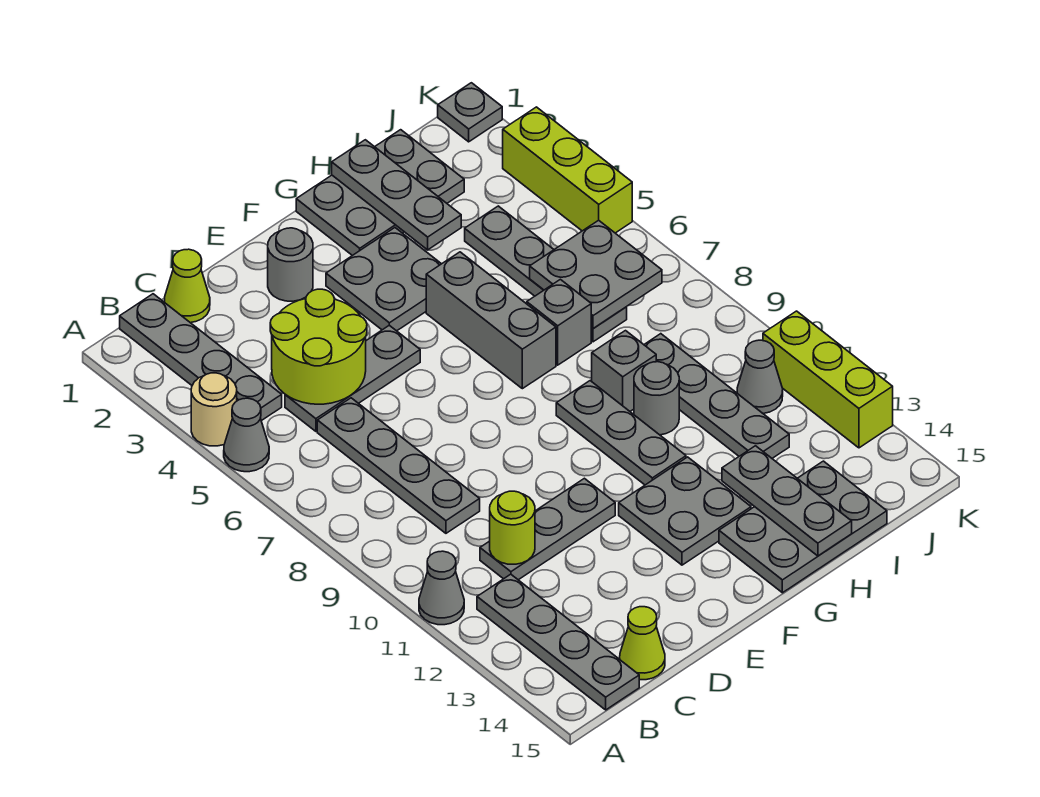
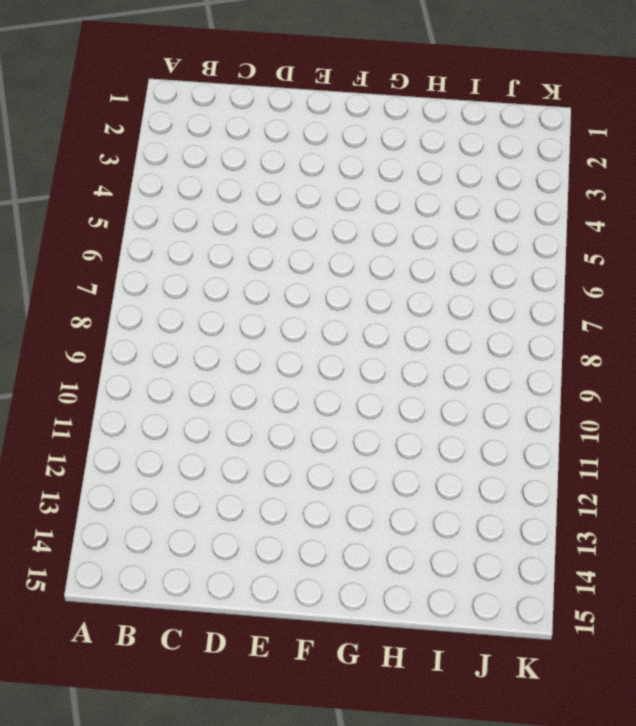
none -> tan 1x1 round brick [191,373,237,446]
none -> grey 1x1 cone [224,398,269,472]
none -> grey 1x1 cone [419,551,464,625]
none -> grey 1x4 plate [120,294,282,421]

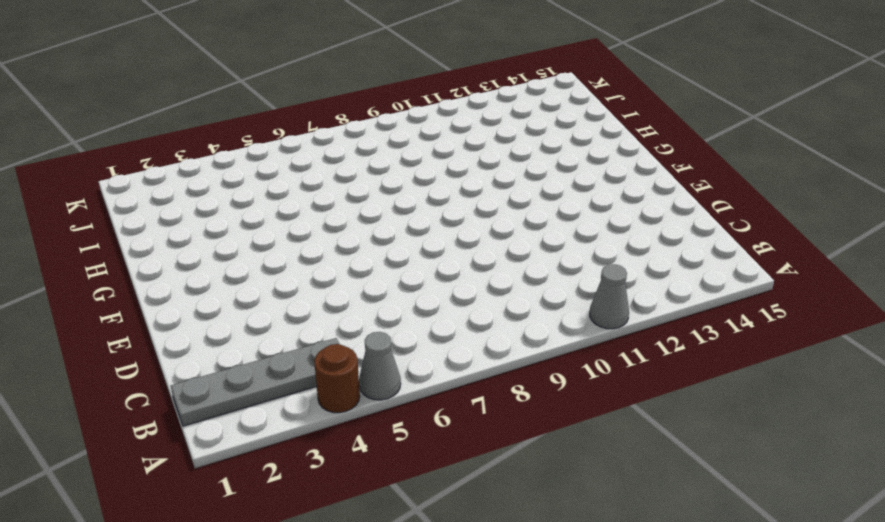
brown 1x1 round brick [314,344,360,413] -> tan 1x1 round brick [191,373,237,446]
none -> grey 1x4 plate [477,574,639,710]
none -> lime 1x1 cone [164,249,210,323]
none -> grey 1x3 plate [285,325,420,431]
none -> grey 1x4 plate [317,398,480,533]

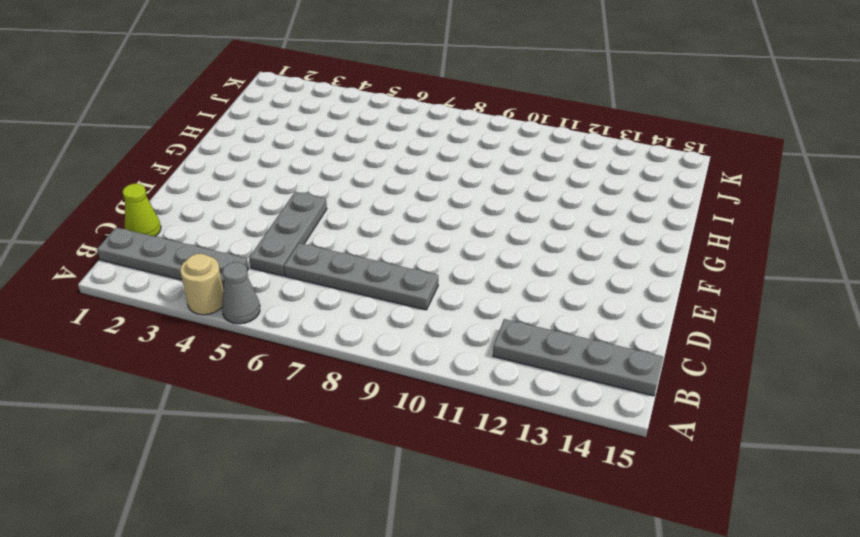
none -> grey 1x1 cone [419,551,464,625]
none -> grey 1x3 plate [480,478,615,580]
none -> lime 1x1 cone [620,607,665,680]
none -> grey 1x1 round brick [268,228,313,301]

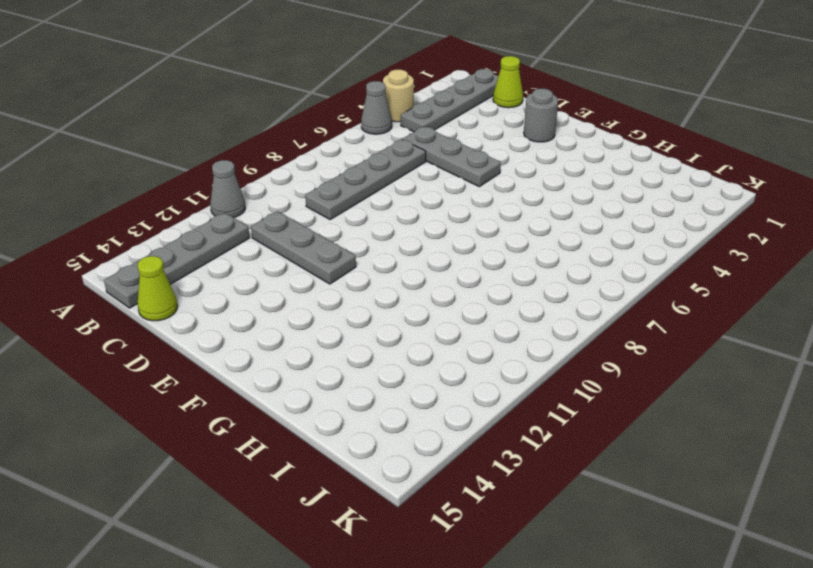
none -> grey 2x2 plate [326,228,441,331]
none -> grey 2x2 plate [619,457,751,565]
none -> grey 2x3 plate [296,130,464,256]
none -> grey 1x3 brick [426,252,556,389]

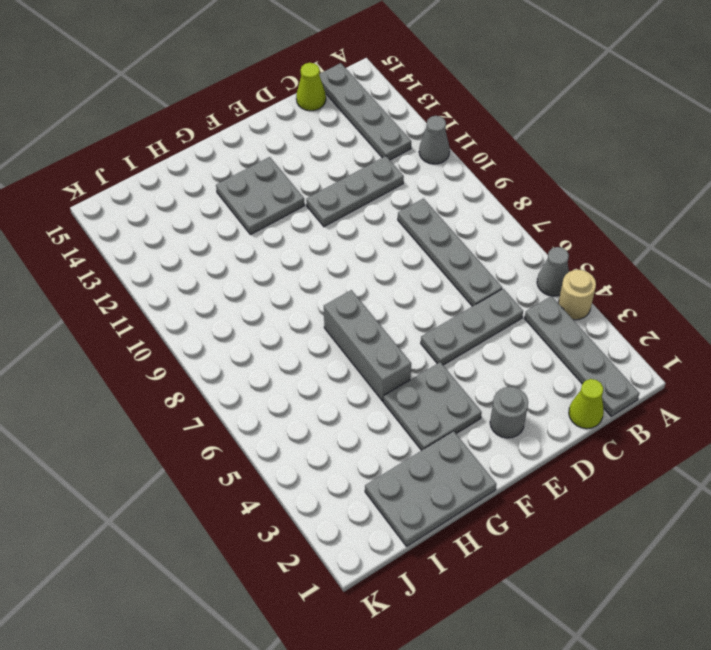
none -> grey 1x3 plate [556,381,686,485]
none -> grey 2x3 plate [719,461,887,593]
none -> grey 1x1 brick [527,279,591,365]
none -> grey 1x1 brick [592,331,656,411]

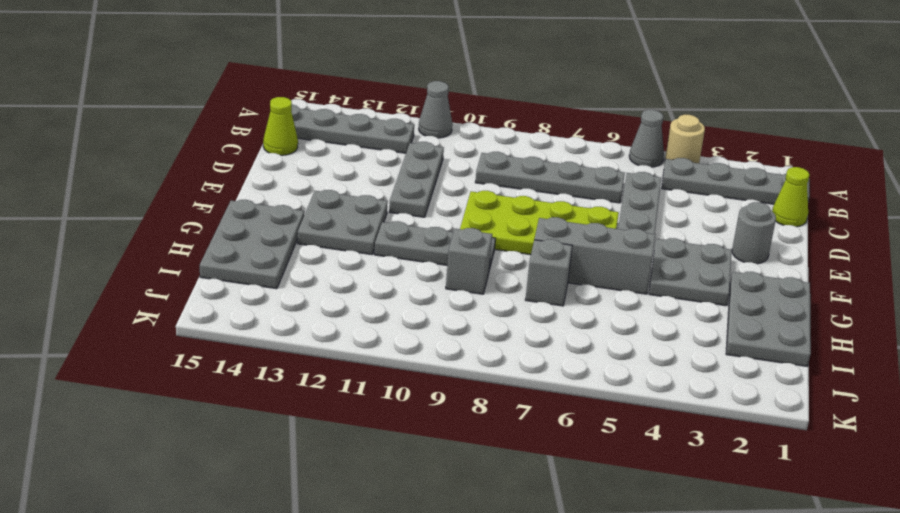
lime 2x4 plate [460,191,619,255] -> none
none -> grey 1x1 round brick [634,362,679,435]
none -> grey 1x4 plate [465,206,627,342]
none -> grey 1x4 plate [644,334,789,458]
none -> grey 1x1 cone [737,340,783,413]

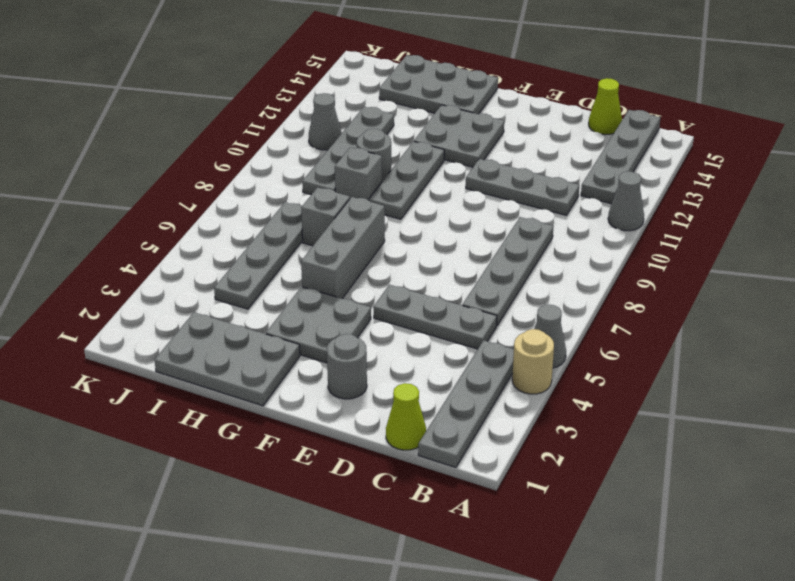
none -> grey 1x1 plate [438,83,502,142]
none -> lime 1x3 brick [503,107,632,233]
none -> lime 1x3 brick [763,311,893,448]
none -> lime 2x2 round brick [270,289,367,404]

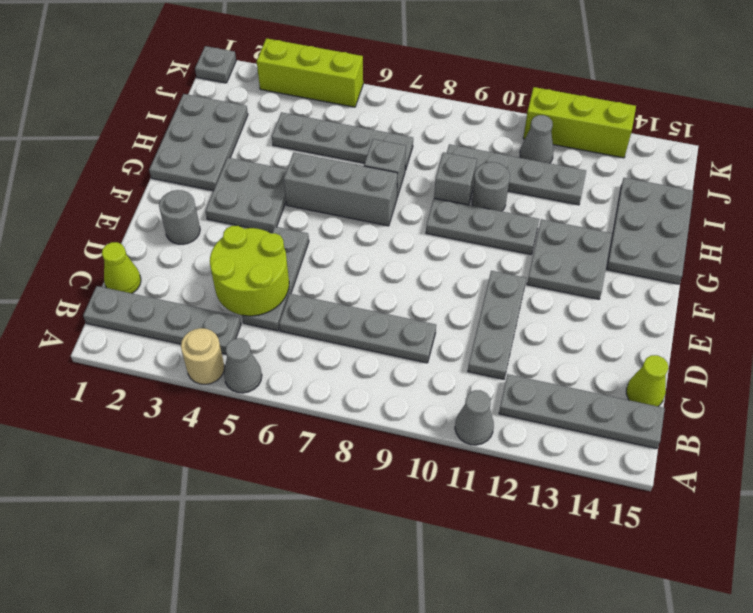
none -> lime 1x1 round brick [490,491,535,564]
none -> grey 1x3 plate [332,140,461,250]
none -> grey 1x3 plate [722,446,852,556]
none -> grey 2x2 plate [530,220,662,329]

